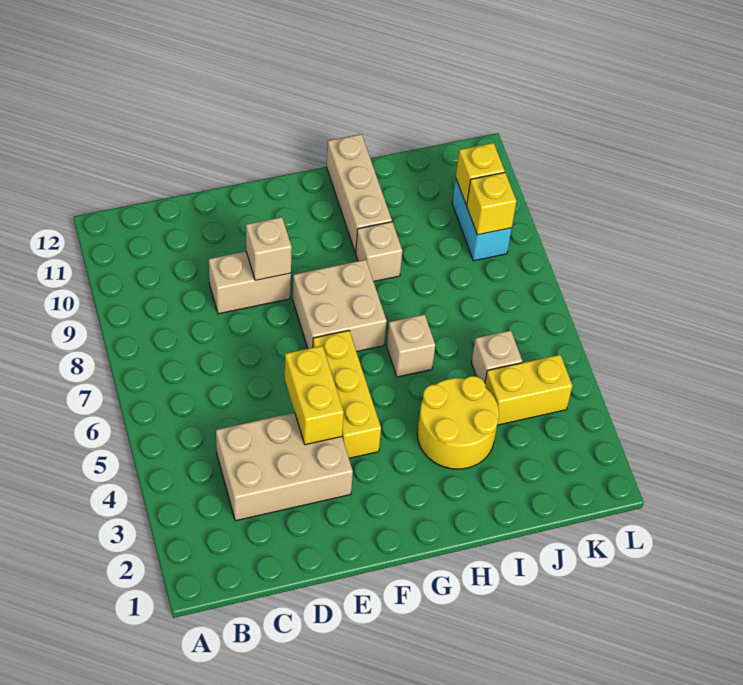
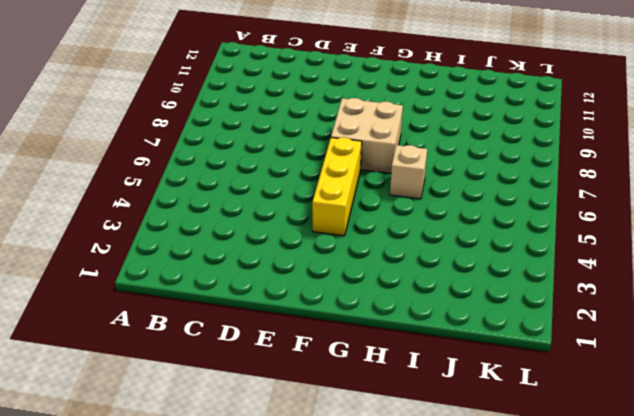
none -> tan 2x3 brick [216,413,353,521]
none -> tan 1x2 brick [209,251,291,314]
none -> yellow 2x2 round brick [417,376,499,469]

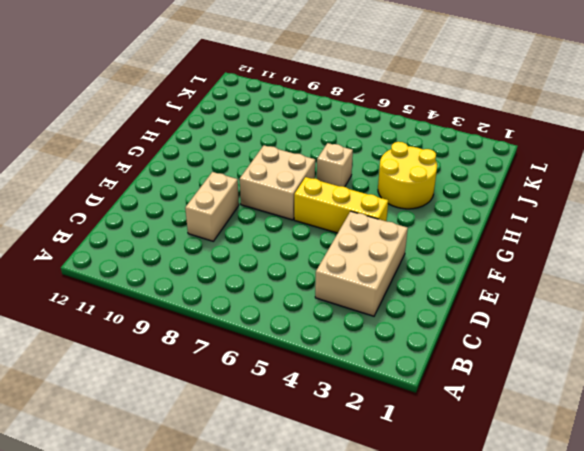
none -> tan 1x1 brick [356,222,402,282]
none -> tan 1x3 brick [327,134,392,253]
none -> yellow 1x2 brick [485,355,572,425]

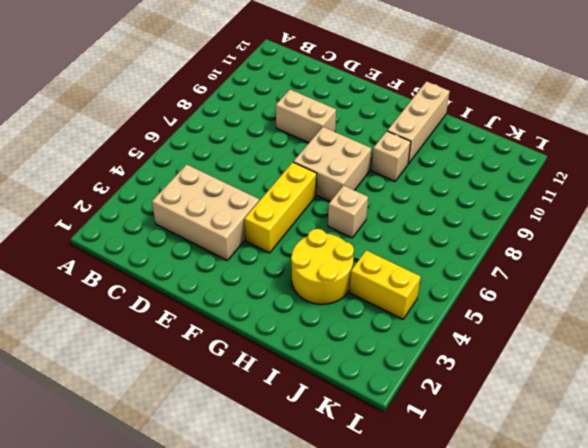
none -> tan 1x1 brick [471,330,522,383]
none -> cyan 1x2 brick [452,178,512,261]
none -> yellow 1x2 brick [285,346,344,445]

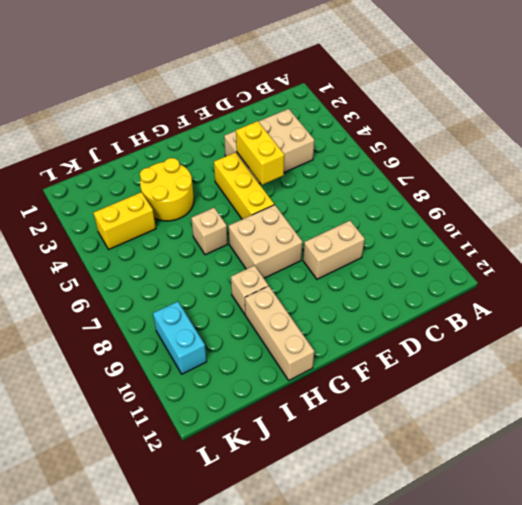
none -> tan 1x1 brick [471,330,522,383]
none -> tan 1x1 brick [246,217,292,280]
none -> yellow 1x1 brick [467,173,516,235]

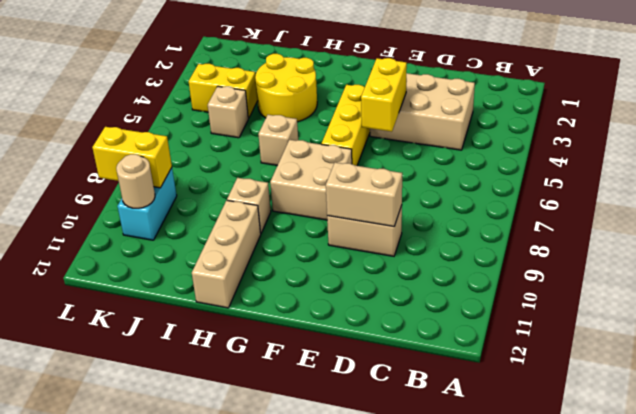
tan 1x2 brick [326,162,402,227] -> tan 1x1 brick [246,217,292,280]
yellow 1x2 brick [92,127,172,188] -> yellow 1x1 brick [467,173,516,235]
tan 1x1 round brick [116,154,155,208] -> yellow 1x1 brick [456,143,505,205]

